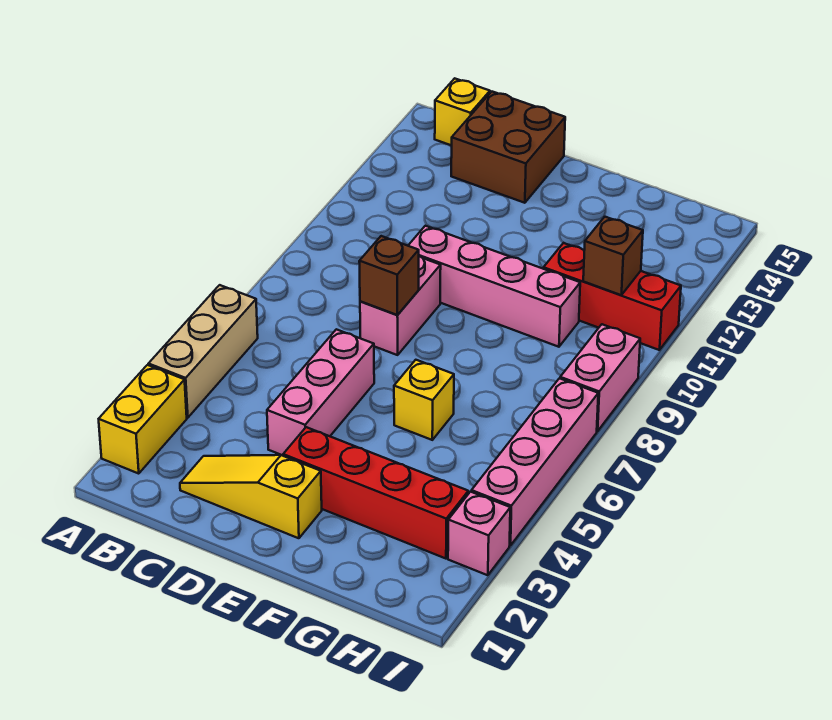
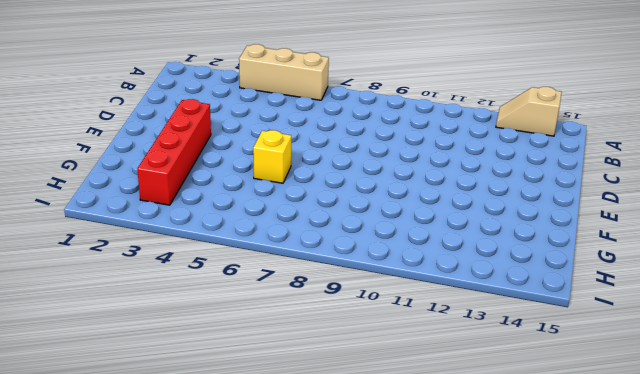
tan 1x2 slope [496,87,562,136] -> none
none -> yellow 1x2 brick [99,365,187,474]
none -> yellow 1x1 brick [435,78,490,146]
none -> yellow 1x3 slope [180,455,322,538]

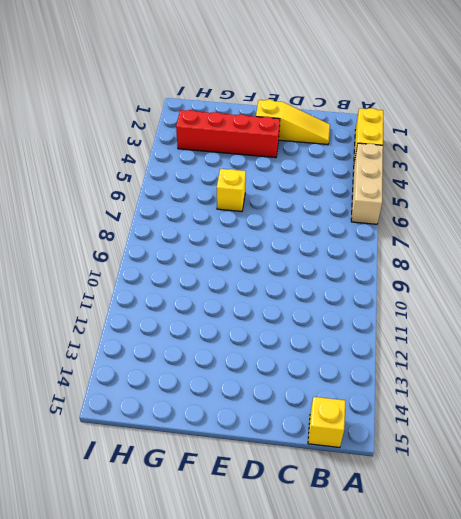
none -> brown 2x2 brick [451,92,565,203]
none -> pink 1x3 brick [267,329,374,456]
none -> pink 1x2 brick [360,256,441,355]

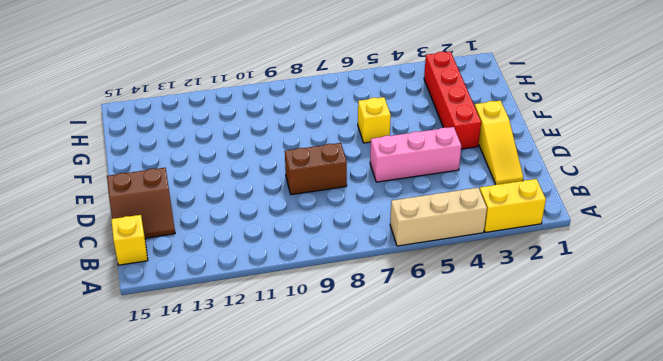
brown 2x2 slope [107,168,175,238] -> brown 2x2 brick [451,92,565,203]
brown 1x2 brick [285,143,347,195] -> pink 1x2 brick [360,256,441,355]
none -> pink 1x4 brick [408,226,580,347]
none -> red 1x3 brick [543,243,681,350]
none -> pink 1x1 brick [448,492,510,575]

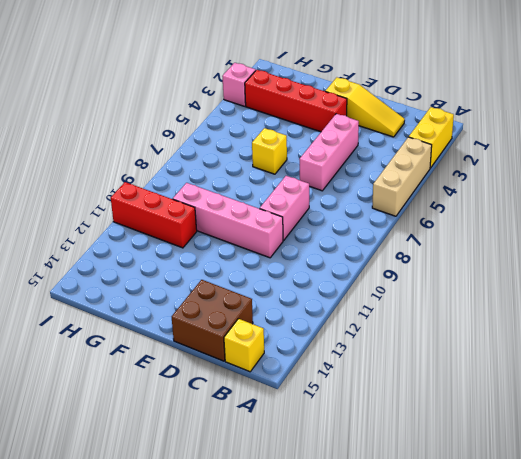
none -> pink 1x4 brick [471,378,598,546]
none -> pink 1x2 brick [560,324,640,431]
none -> brown 1x1 brick [359,236,419,315]

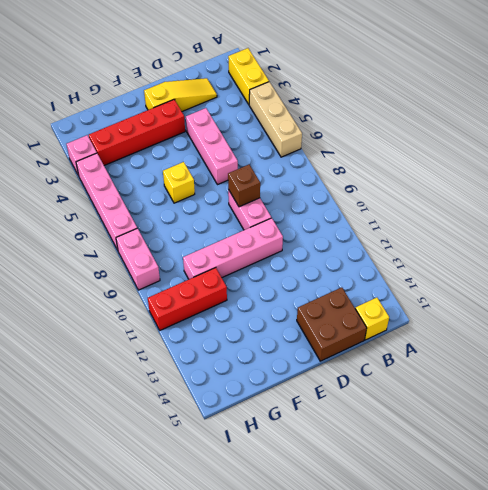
none -> brown 1x1 brick [583,217,643,295]

